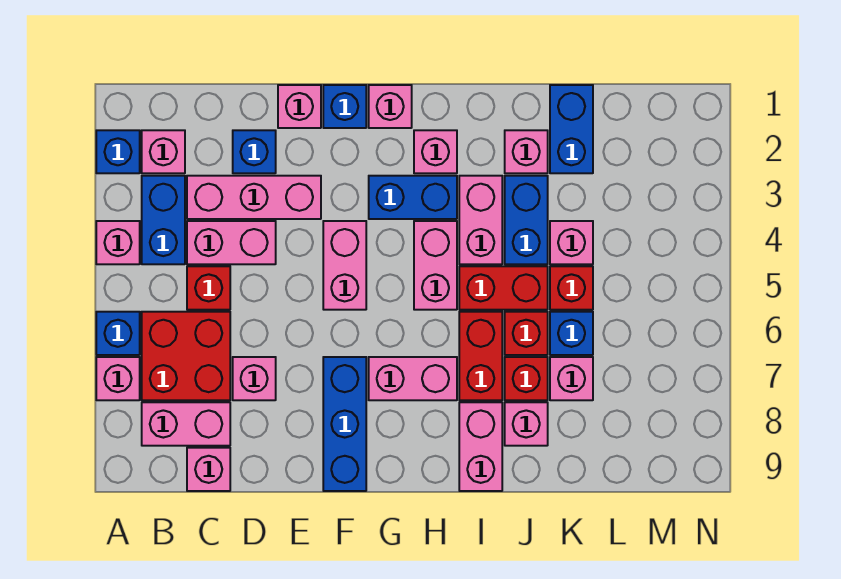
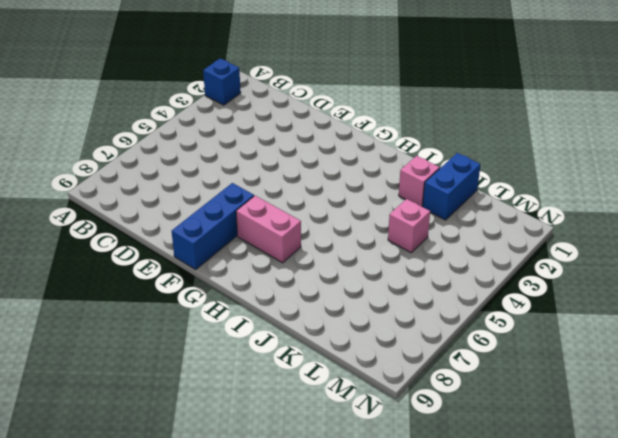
none -> pink 1x1 brick [96,221,140,264]
none -> blue 1x1 brick [96,312,140,355]
none -> pink 1x1 brick [96,357,140,400]
none -> pink 1x1 brick [142,130,185,173]

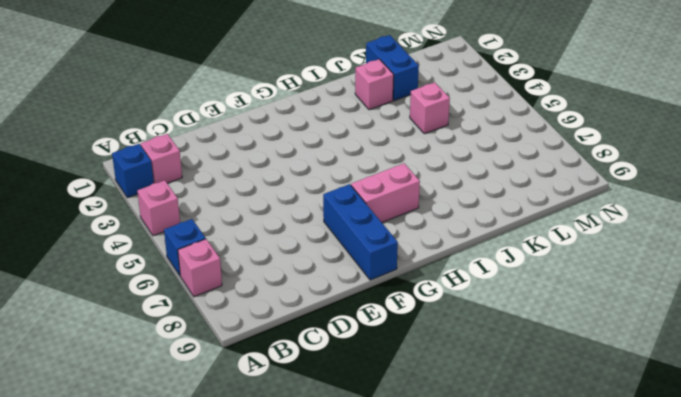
none -> blue 1x2 brick [142,176,185,264]
none -> red 2x2 brick [142,312,230,400]
none -> pink 1x2 brick [142,402,230,446]
none -> pink 1x3 brick [187,176,321,219]

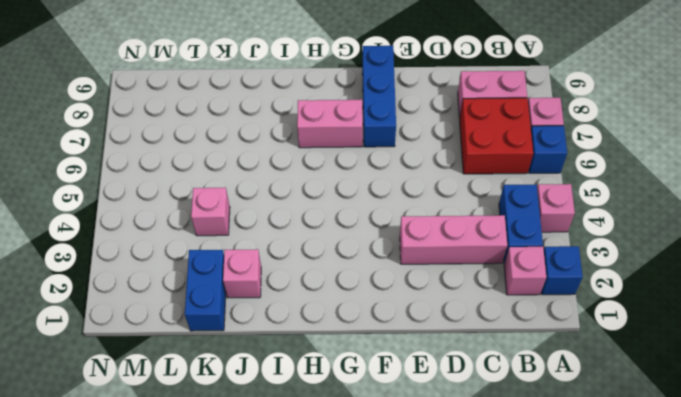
none -> pink 1x2 brick [187,221,276,264]
none -> red 1x1 brick [187,266,230,310]
none -> pink 1x1 brick [187,448,230,491]
none -> blue 1x1 brick [233,130,276,173]

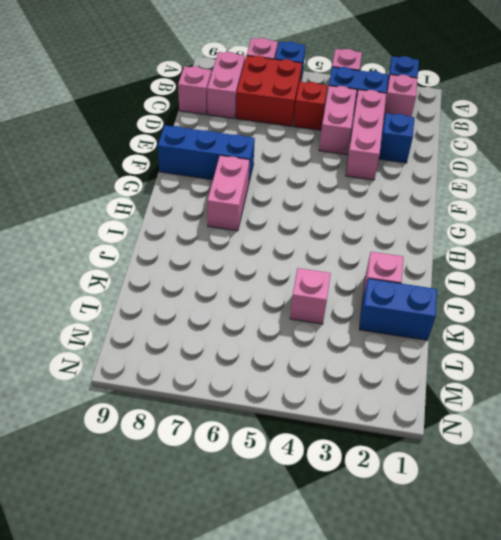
none -> pink 1x1 brick [233,357,276,400]
none -> pink 1x1 brick [278,85,321,128]
none -> blue 1x1 brick [323,85,366,128]
none -> pink 1x2 brick [323,221,366,310]

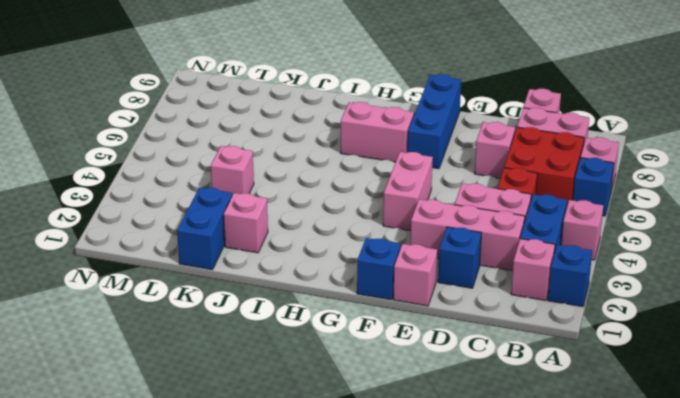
none -> pink 1x1 brick [369,85,412,128]
none -> blue 1x2 brick [369,176,457,219]
none -> pink 1x1 brick [414,130,457,173]
none -> pink 1x2 brick [414,221,457,310]

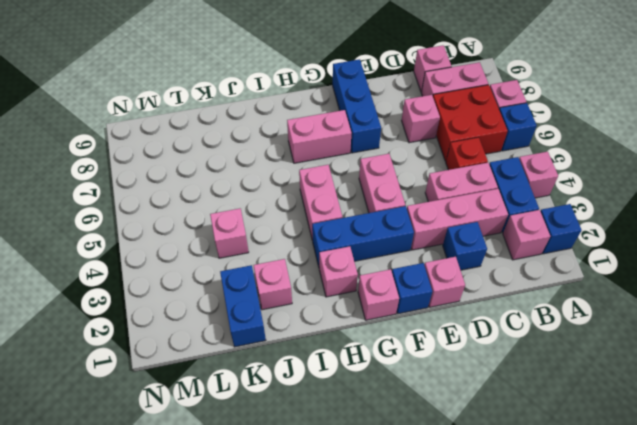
blue 1x3 brick [312,206,414,266] -> blue 1x2 brick [369,176,457,219]
none -> pink 1x2 brick [459,176,502,264]
none -> red 1x2 brick [459,266,548,310]
none -> red 1x2 brick [459,312,502,400]
none -> pink 1x2 brick [459,402,502,491]

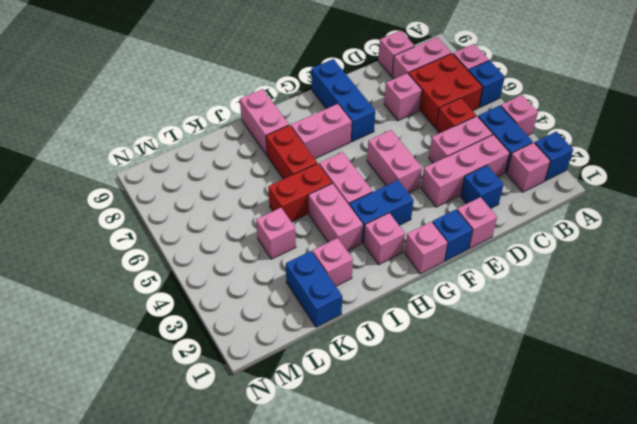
none -> blue 1x2 brick [505,176,548,264]
none -> red 1x1 brick [505,312,548,355]
none -> red 1x1 brick [505,357,548,400]
none -> pink 1x1 brick [505,402,548,446]

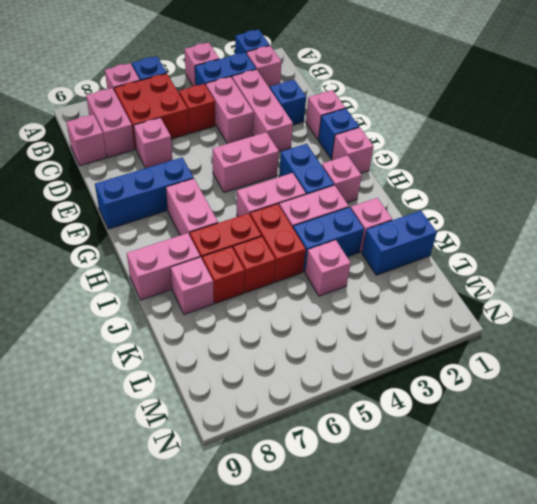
none -> red 1x1 brick [550,266,593,310]
none -> blue 1x1 brick [550,312,593,355]
none -> pink 1x1 brick [550,357,593,400]

